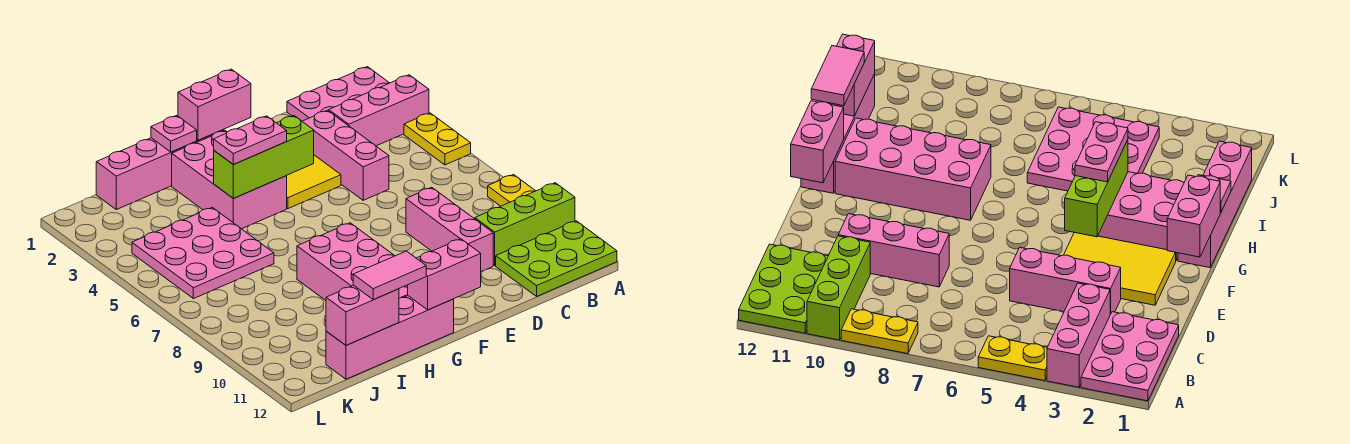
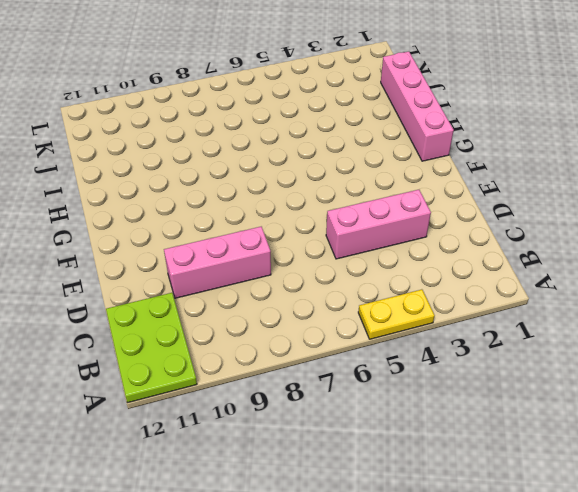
none -> pink 2x3 plate [287,67,389,121]
none -> pink 1x3 brick [329,75,429,146]
none -> yellow 1x2 plate [488,175,535,206]

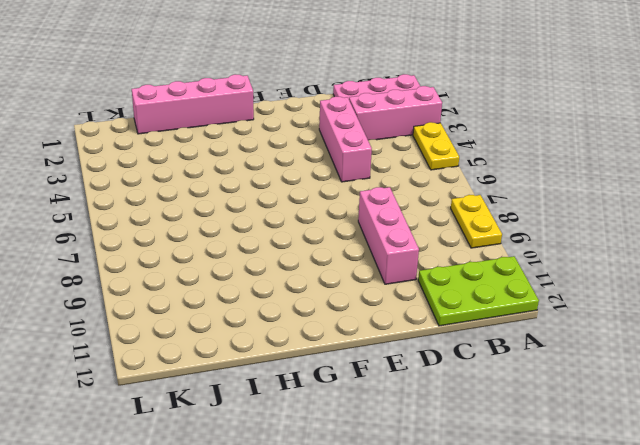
none -> lime 1x3 brick [475,183,575,266]
none -> yellow 2x3 tile [287,155,341,209]
none -> pink 2x3 brick [172,130,287,229]

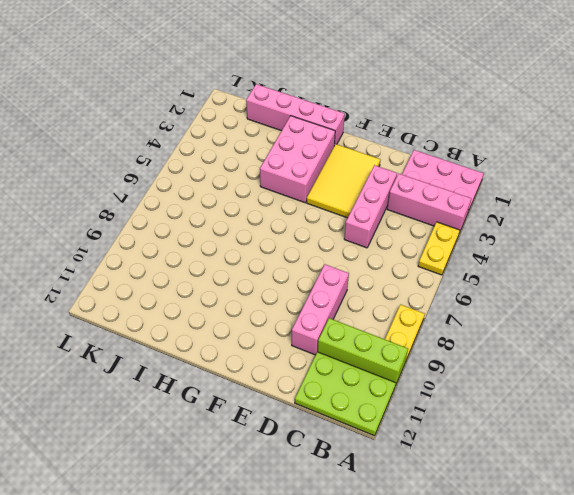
none -> pink 2x4 brick [297,223,408,300]
none -> pink 1x4 brick [326,296,454,379]
none -> pink 3x3 plate [132,208,274,299]

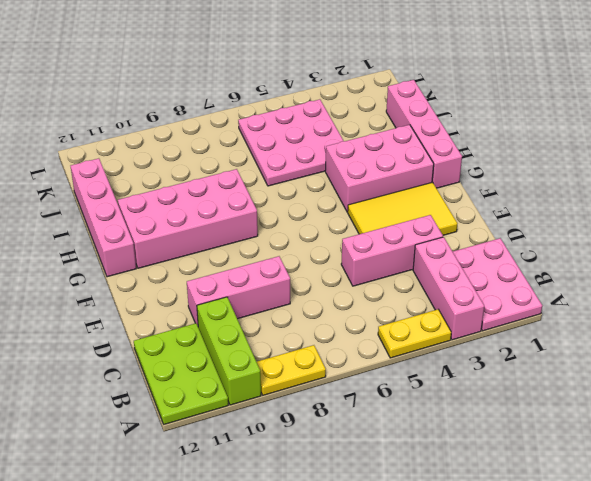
none -> pink 1x2 brick [178,69,251,140]
none -> lime 1x3 brick [214,116,314,198]
none -> pink 1x2 brick [408,239,481,310]

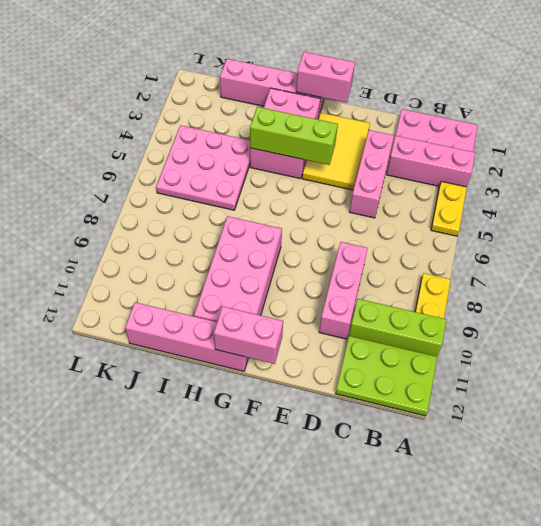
none -> pink 1x1 plate [151,115,197,152]
none -> pink 1x2 brick [326,285,399,345]
none -> pink 1x2 plate [214,116,287,165]

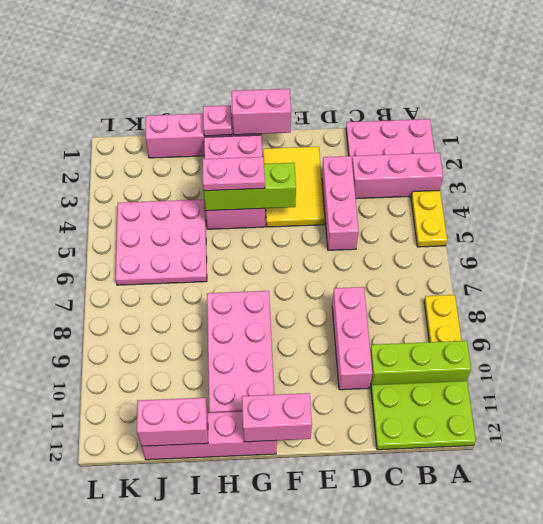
none -> pink 1x2 tile [353,251,426,300]

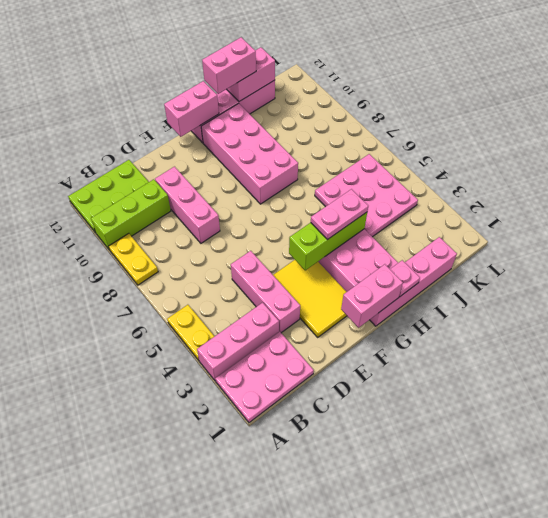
pink 1x2 brick [202,37,256,94] -> pink 1x2 tile [353,251,426,300]

